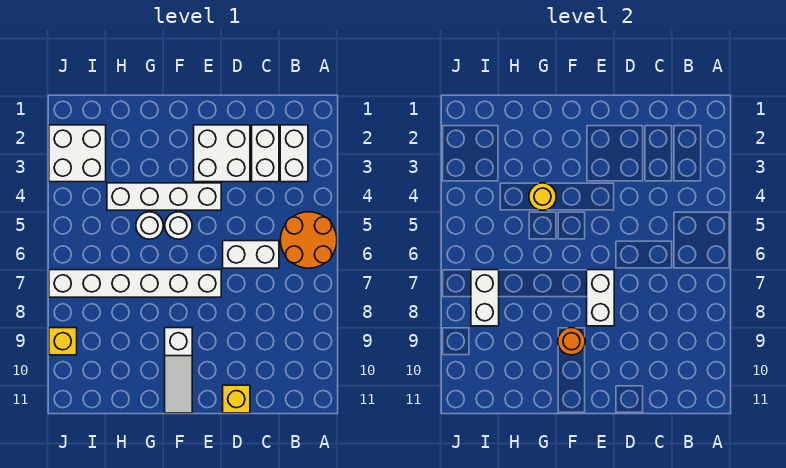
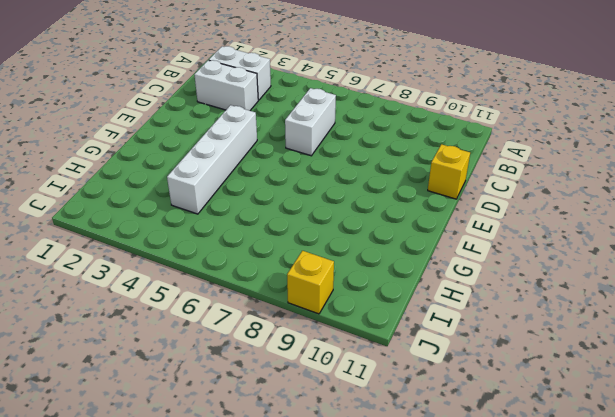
none -> orange 2x2 round brick [280,212,337,268]
none -> white 2x2 brick [194,125,250,182]
none -> white 1x6 brick [49,270,221,297]

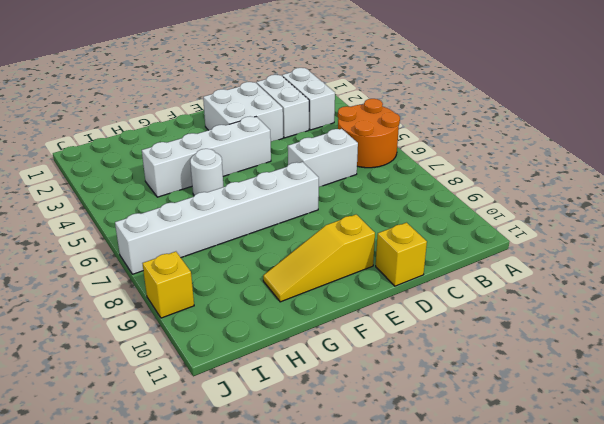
yellow 1x3 slope [263,215,375,302] -> white 1x3 slope [165,328,192,413]
none -> white 1x1 round brick [165,212,192,239]
none -> white 2x2 brick [49,125,106,182]
none -> white 1x2 brick [587,270,614,326]

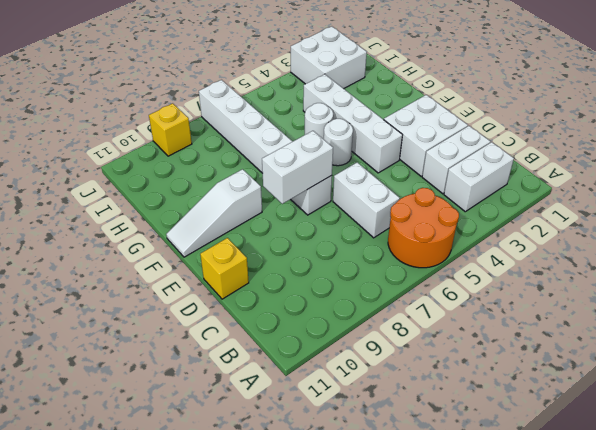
none -> orange 1x1 round brick [558,328,585,355]
none -> yellow 1x1 round brick [529,183,556,210]
none -> white 1x2 brick [471,270,499,326]

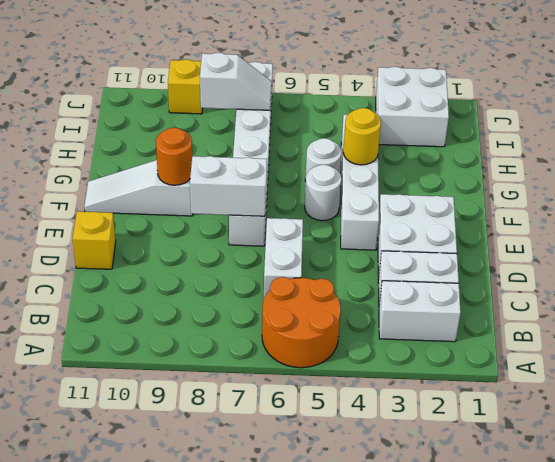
white 1x2 slope [200,53,272,110] -> white 1x2 brick [471,270,499,326]

